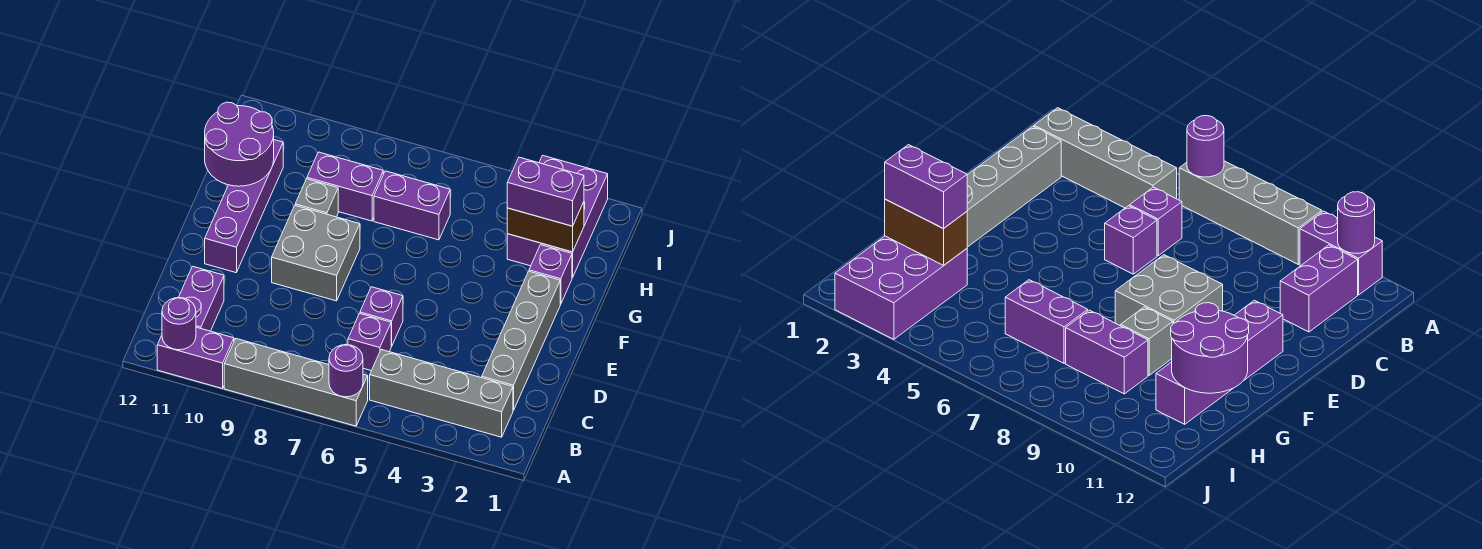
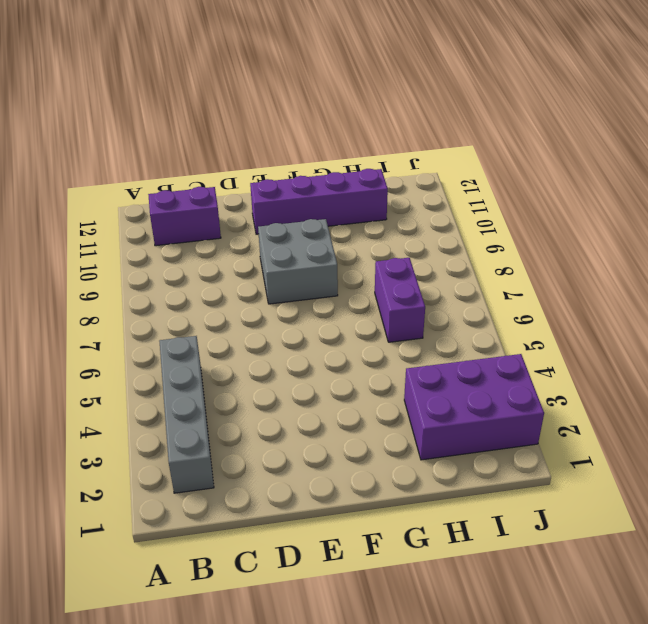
none -> grey 1x4 brick [224,339,368,426]
none -> purple 1x2 brick [157,327,234,389]
none -> grey 1x4 brick [482,271,560,411]

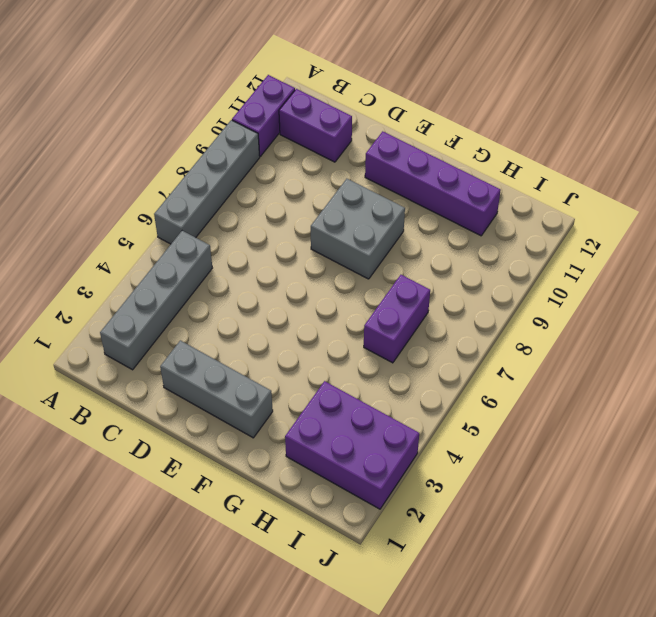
grey 1x3 brick [160,340,273,438] -> grey 1x4 brick [482,271,560,411]
none -> purple 1x1 brick [348,314,391,371]
none -> purple 1x1 brick [360,287,403,346]
none -> purple 1x1 brick [529,245,572,304]

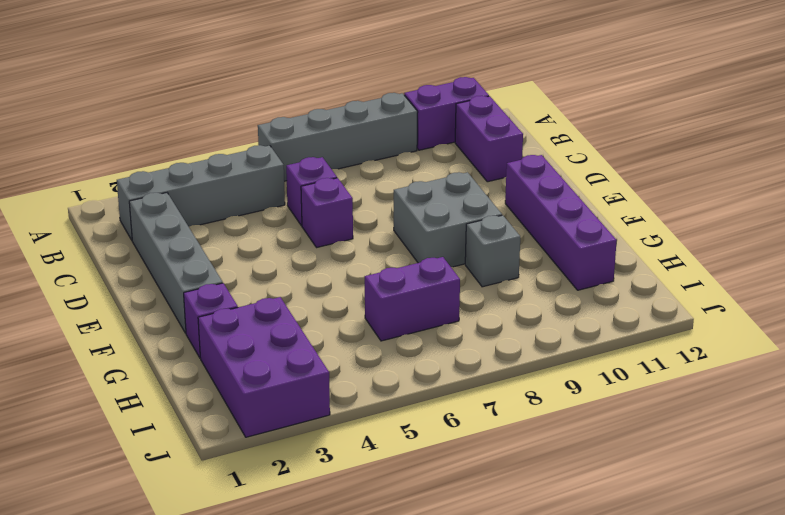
none -> purple 1x2 brick [307,152,383,221]
none -> purple 1x1 round brick [329,344,363,397]
none -> purple 1x1 round brick [162,298,196,350]

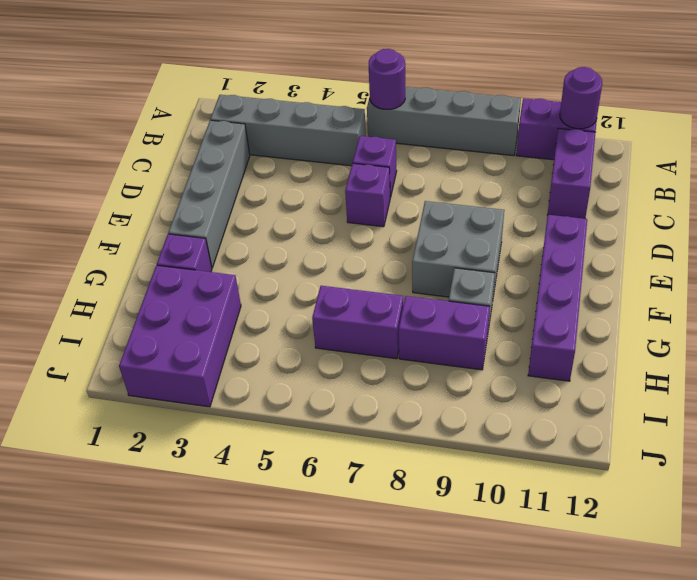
none -> purple 2x2 round brick [205,102,274,186]
none -> brown 1x2 brick [507,202,584,252]
none -> purple 1x2 brick [507,157,584,226]

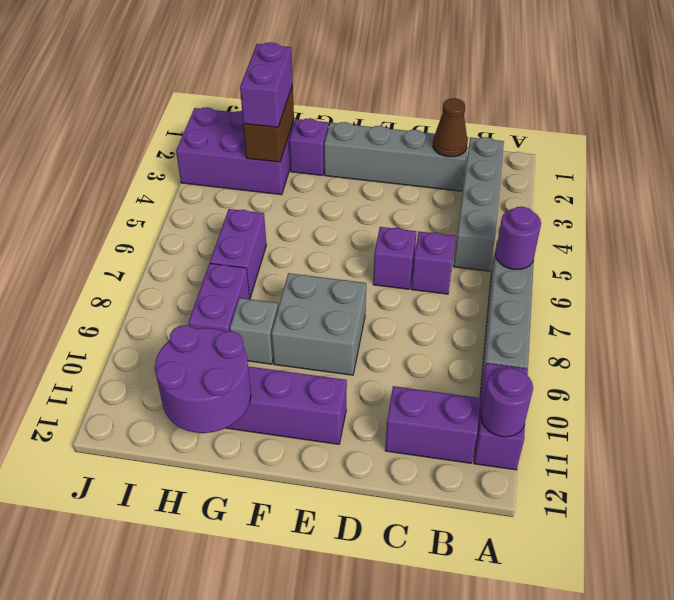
brown 1x1 cone [433,98,468,157] -> none

